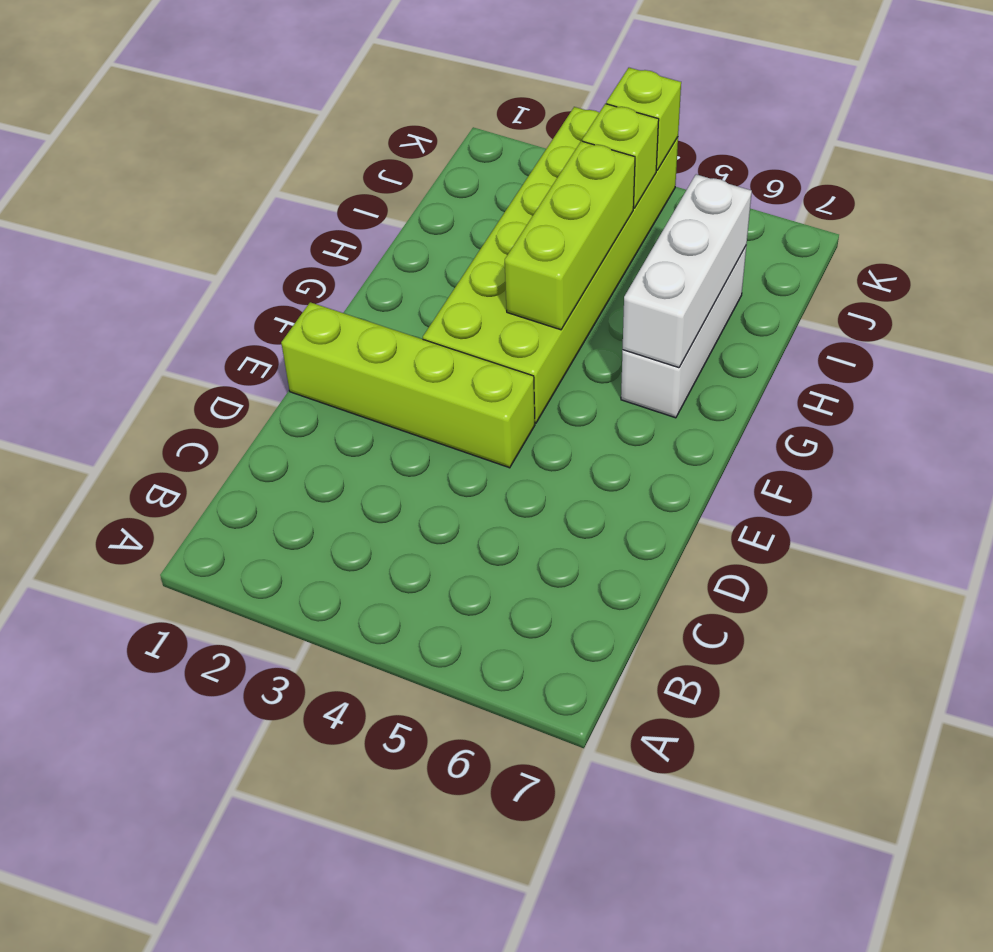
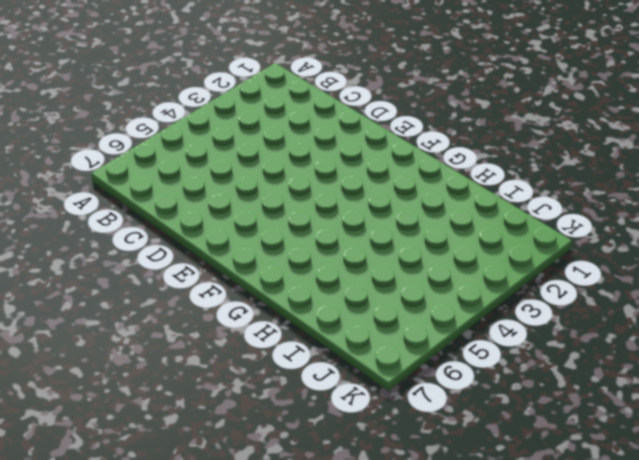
none -> lime 1x4 brick [281,302,535,468]
none -> lime 2x6 brick [423,107,678,423]

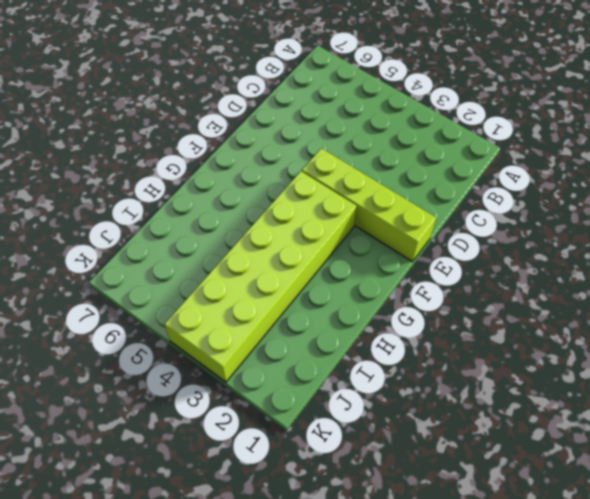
none -> white 1x3 brick [621,246,746,418]
none -> lime 1x3 brick [505,141,635,330]

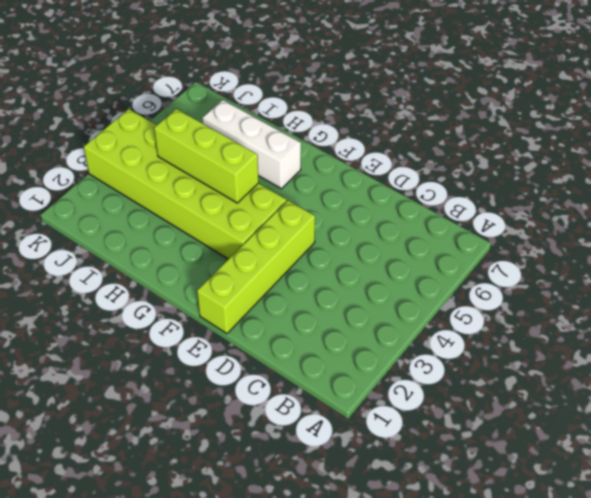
none -> white 1x3 brick [623,174,752,368]
none -> lime 1x1 brick [582,104,659,208]

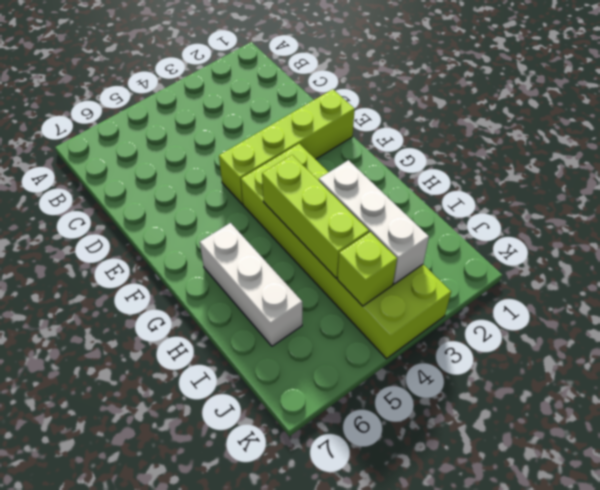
white 1x3 brick [319,160,429,284] -> white 1x3 brick moved to [623,174,752,368]
none -> lime 1x1 brick [606,68,681,170]

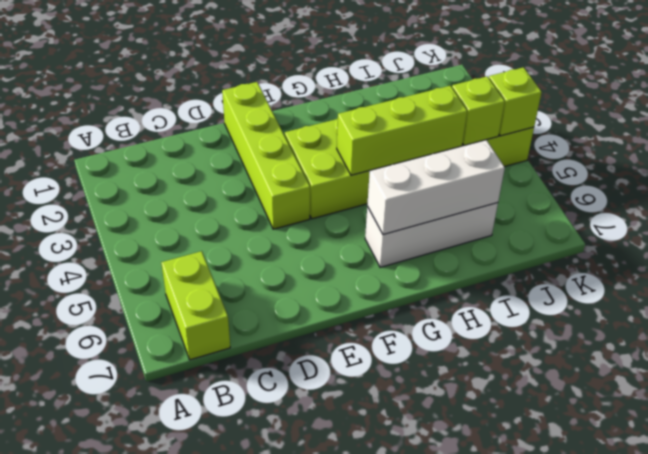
lime 1x2 brick [161,251,230,360] -> none

